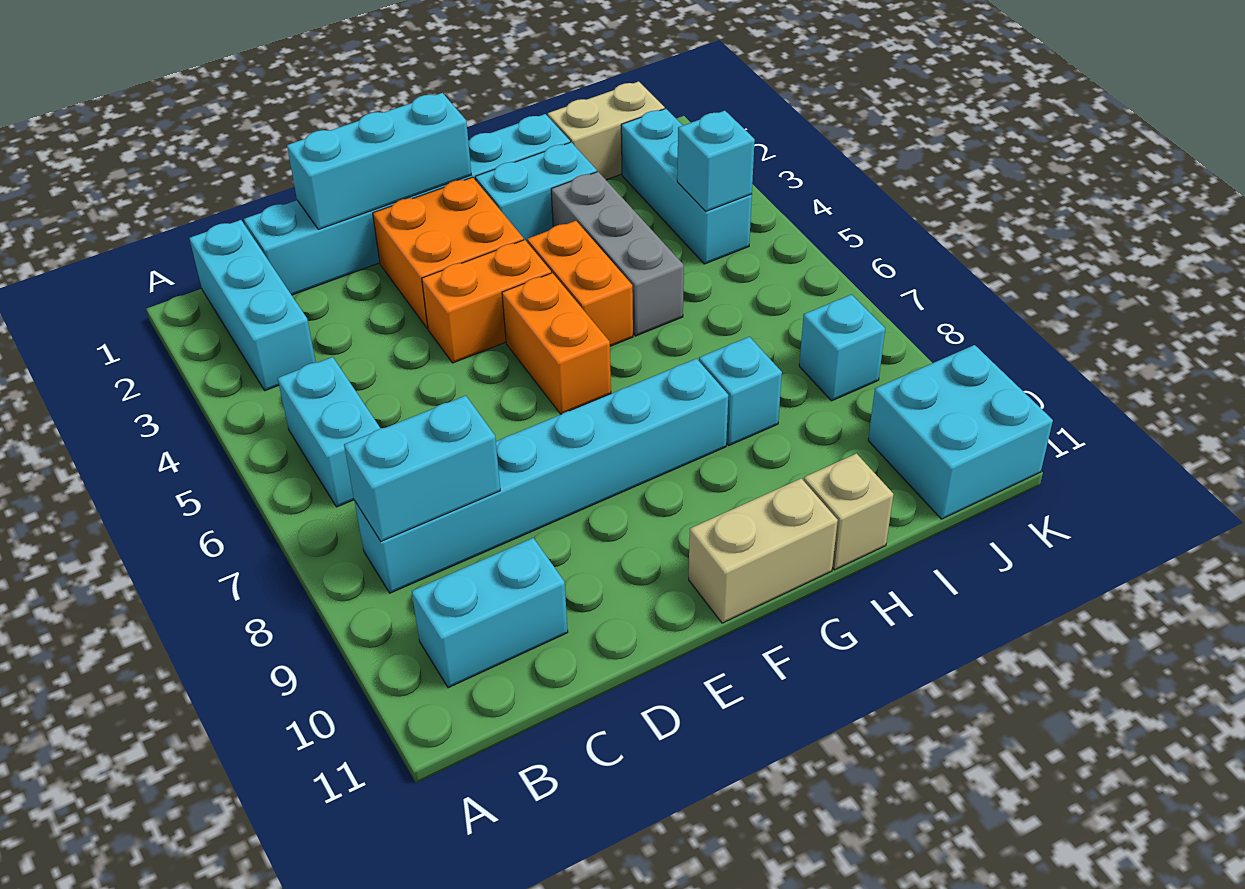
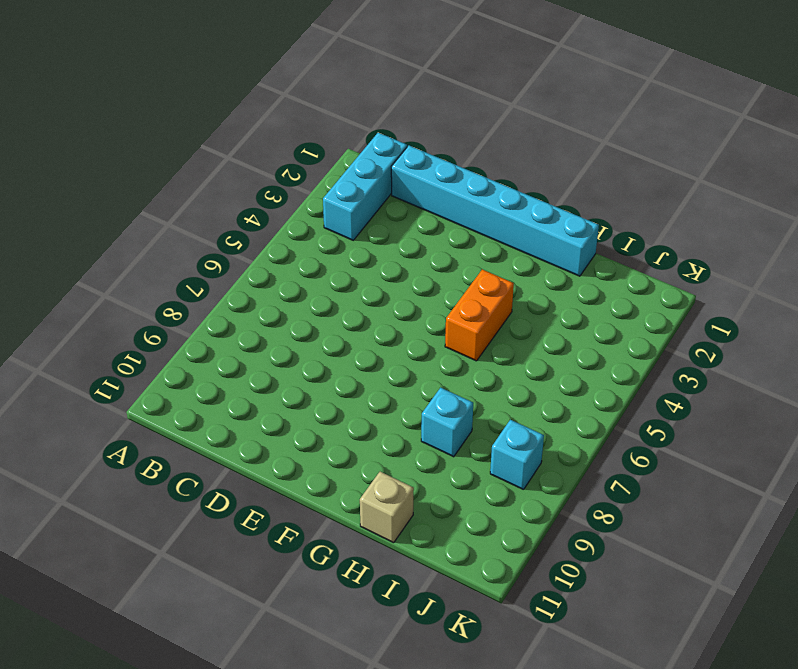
none -> cyan 1x2 brick [278,357,381,507]
none -> cyan 1x6 brick [354,359,728,593]
none -> cyan 1x2 brick [412,538,568,688]

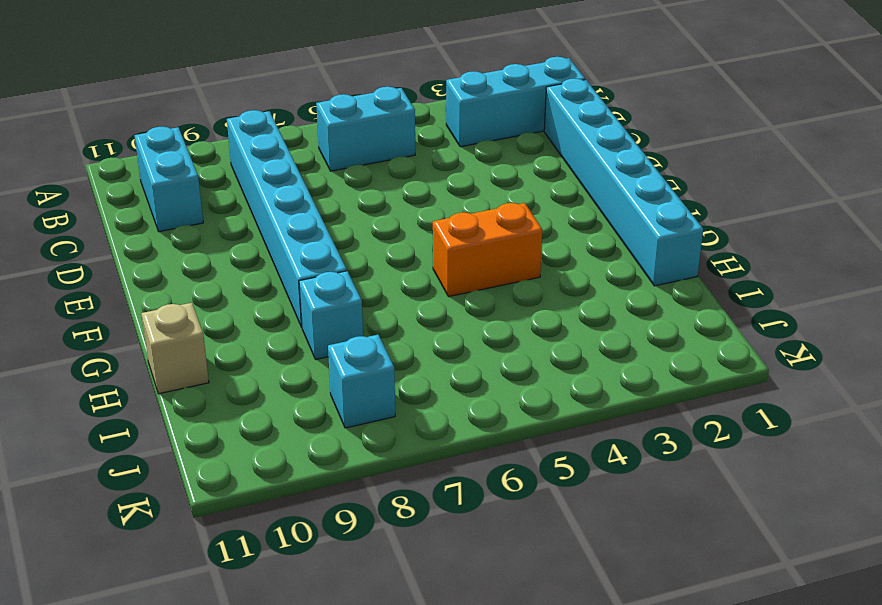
none -> orange 2x2 brick [373,177,524,328]
none -> orange 1x2 brick [422,240,551,363]
none -> orange 1x2 brick [502,273,611,414]

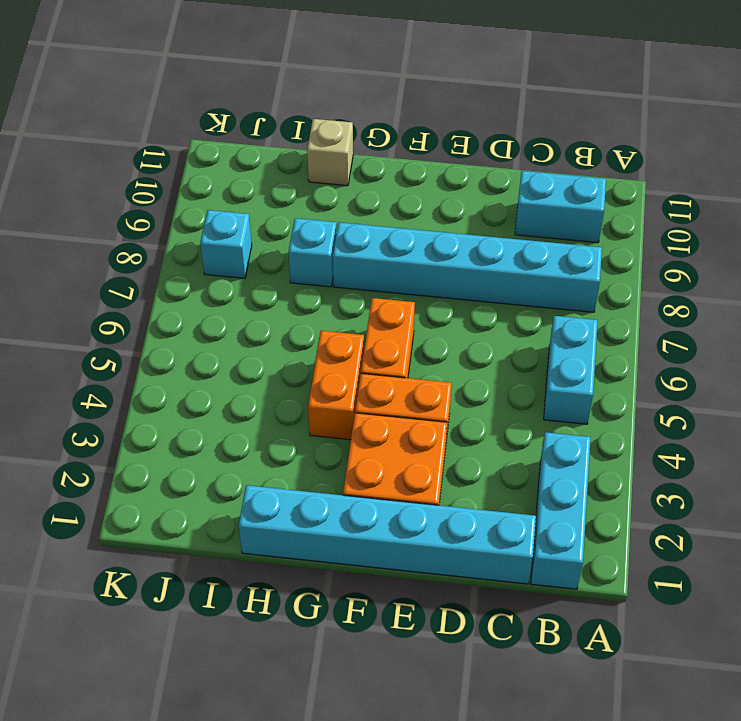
none -> tan 1x2 brick [689,478,838,623]
none -> cyan 1x2 brick [475,142,597,243]
none -> grey 1x3 brick [551,172,684,336]

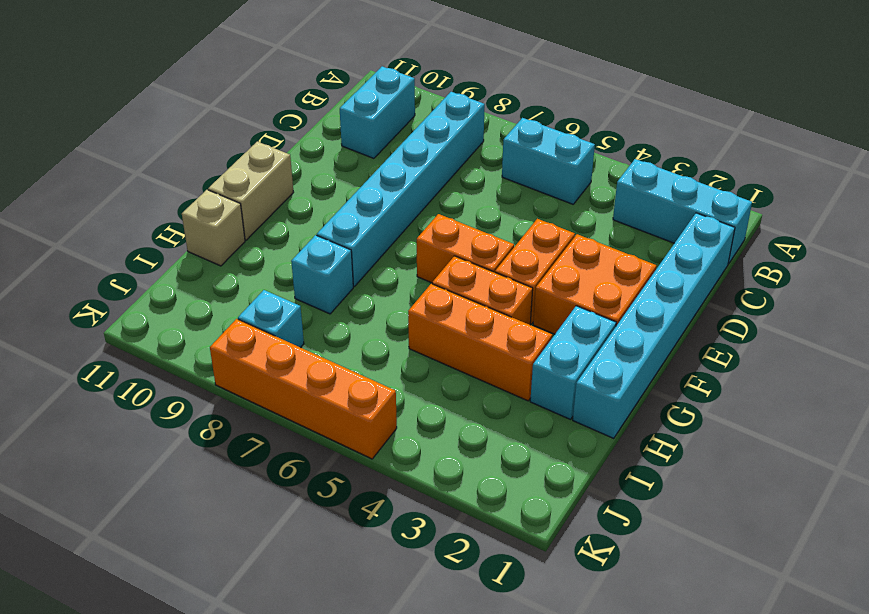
orange 1x3 brick [408,284,552,401] -> grey 1x3 brick [551,172,684,336]
orange 1x4 brick [210,319,397,459] -> none
none -> tan 1x2 brick [548,81,665,180]
none -> cyan 1x3 brick [621,109,752,264]
none -> cyan 2x2 brick [868,345,1053,519]

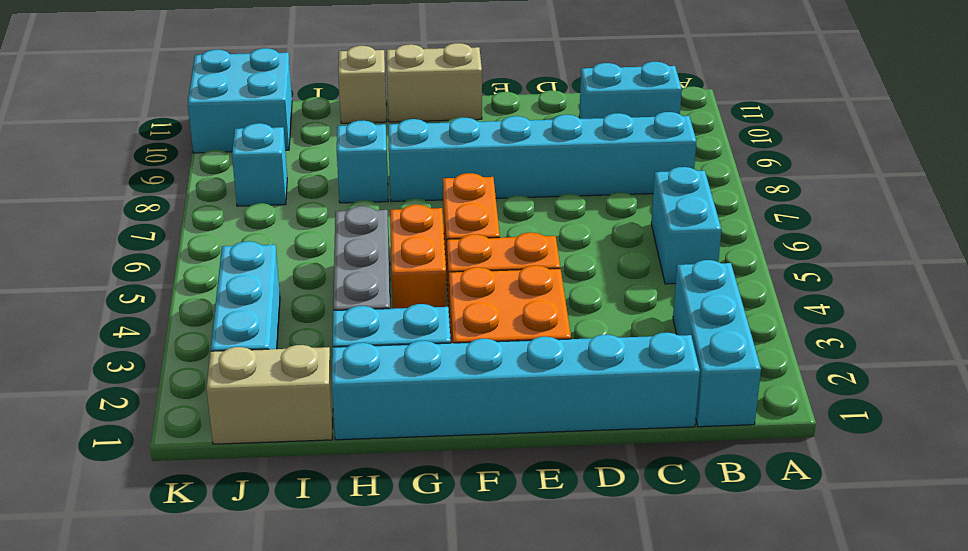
none -> cyan 1x2 brick [344,396,500,541]
none -> cyan 1x3 brick [287,93,471,229]
none -> cyan 1x1 brick [677,111,755,211]

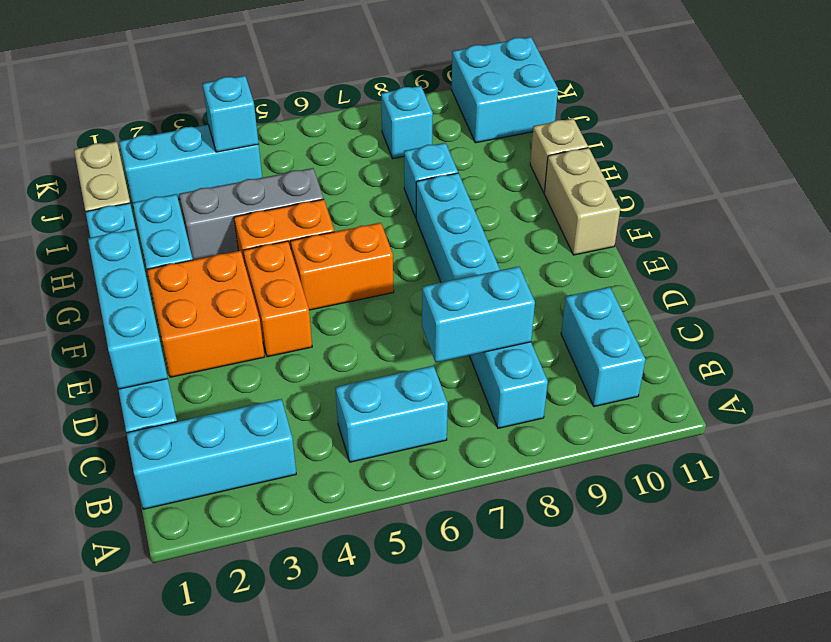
cyan 1x2 brick [422,266,535,363] -> cyan 1x2 brick turned to [344,396,500,541]

